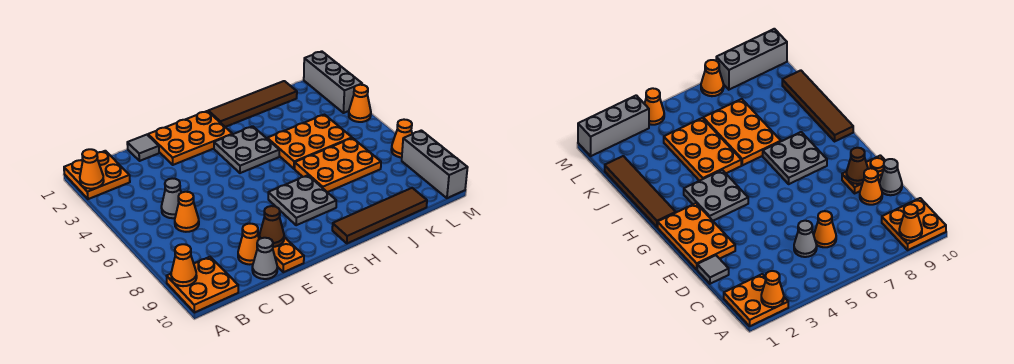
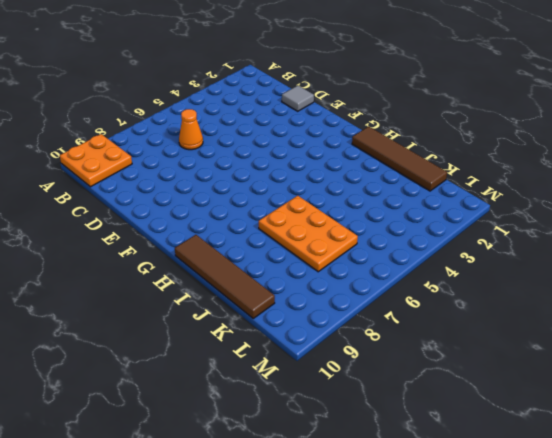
none -> orange 2x2 plate [64,151,130,199]
none -> grey 1x1 cone [161,178,181,218]
none -> orange 1x1 cone [238,224,259,264]

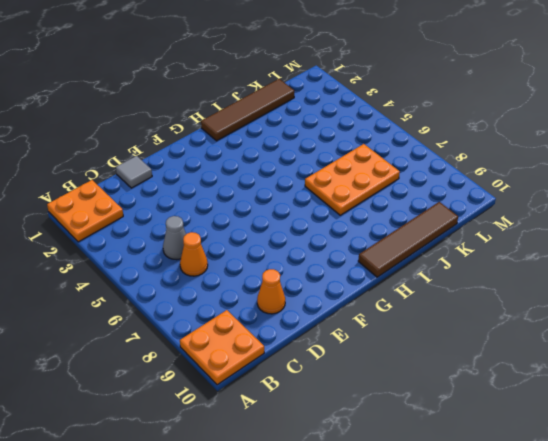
none -> grey 1x1 cone [252,238,277,279]
none -> orange 2x3 plate [148,111,232,165]
none -> orange 1x2 plate [258,235,304,272]

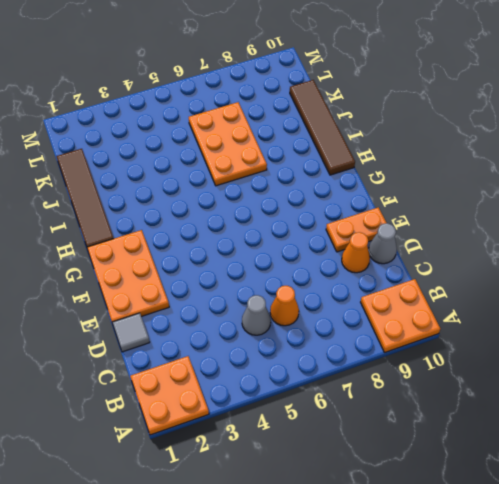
none -> grey 2x2 plate [214,126,279,173]
none -> grey 2x2 plate [268,175,336,225]
none -> orange 2x3 plate [267,115,352,169]

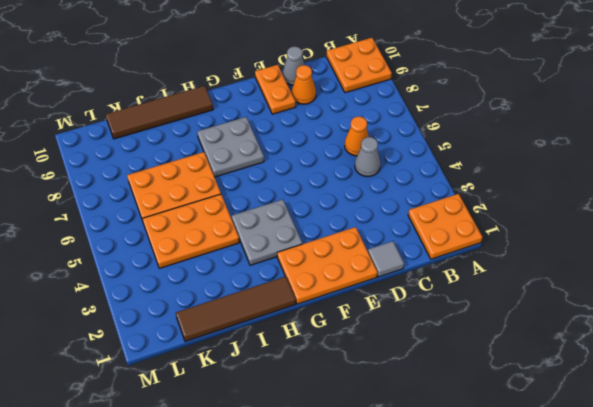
none -> grey 1x3 brick [304,51,362,113]
none -> orange 1x1 cone [349,85,371,122]
none -> orange 1x1 cone [391,120,412,158]

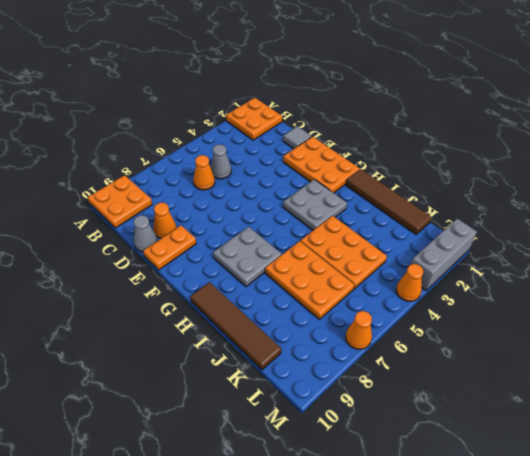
none -> grey 1x3 brick [402,130,468,198]
none -> orange 1x1 cone [80,149,104,189]
none -> orange 1x1 cone [171,244,197,286]

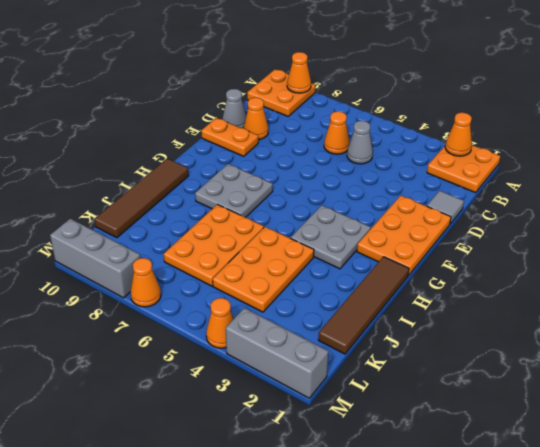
none -> brown 1x1 cone [259,206,284,247]

